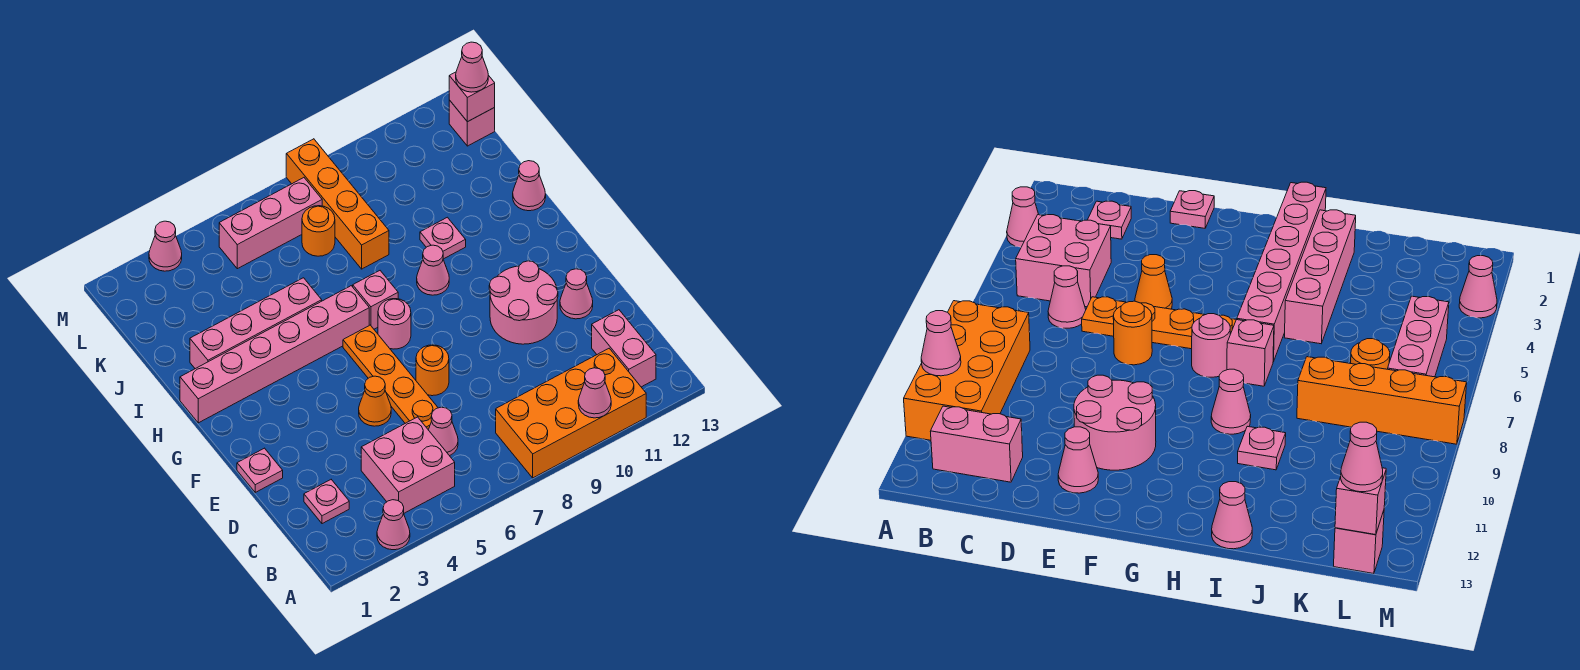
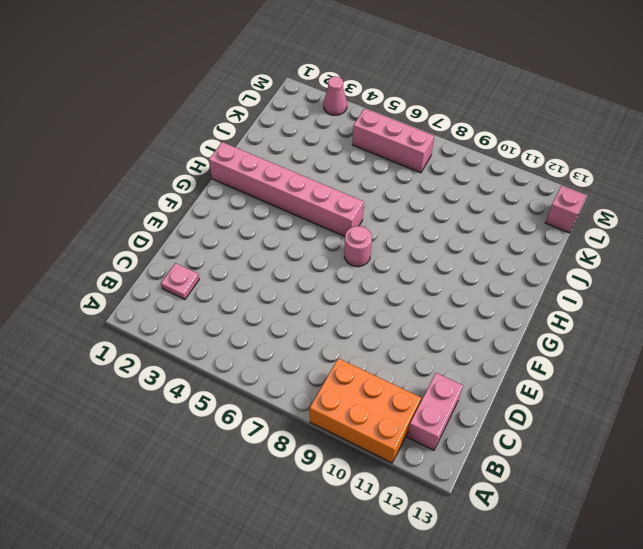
orange 2x3 brick [310,358,421,463] -> orange 2x4 brick [496,348,646,478]
none -> pink 1x1 cone [377,500,410,550]
none -> pink 2x2 brick [361,417,455,514]
none -> pink 1x1 cone [429,407,458,456]

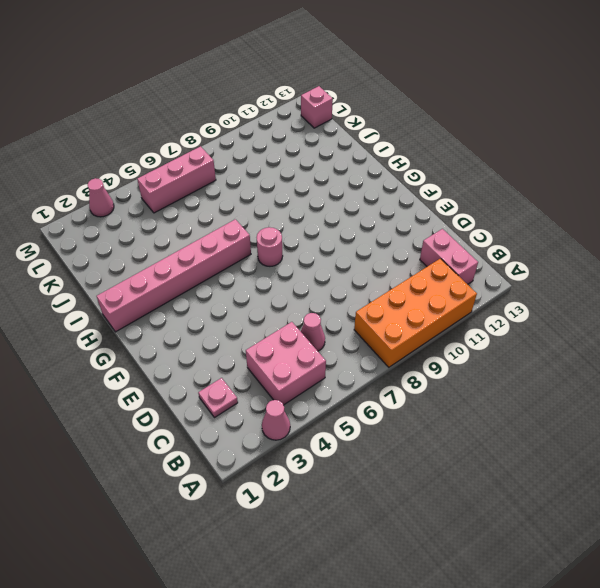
none -> orange 1x4 plate [343,325,438,430]
none -> pink 1x1 plate [237,448,283,492]
none -> orange 1x1 cone [359,376,391,426]

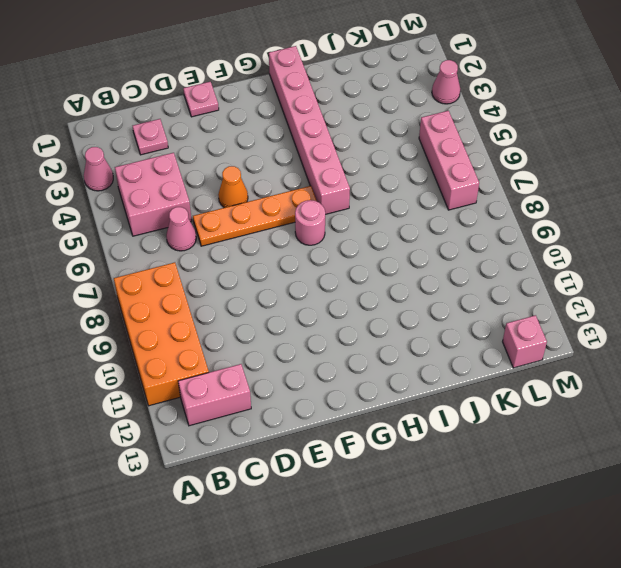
none -> orange 1x1 round brick [416,345,449,396]
none -> pink 2x2 round brick [489,261,558,344]
none -> pink 1x1 cone [560,269,593,319]

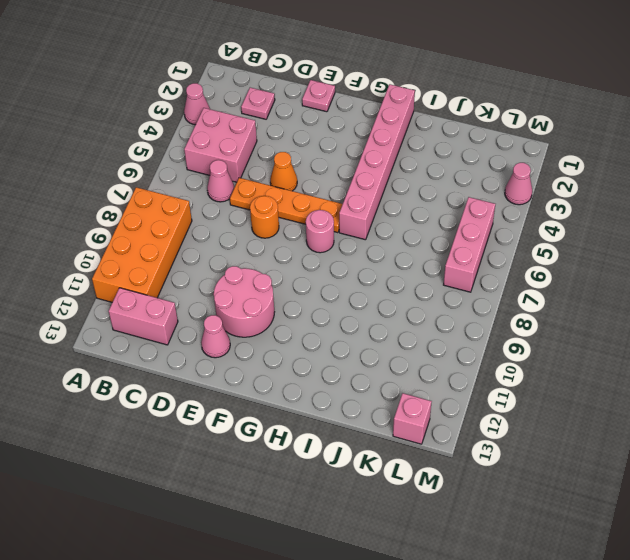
none -> pink 1x1 brick [353,271,398,329]
none -> pink 1x1 cone [417,245,449,295]
none -> pink 1x4 brick [190,278,322,369]

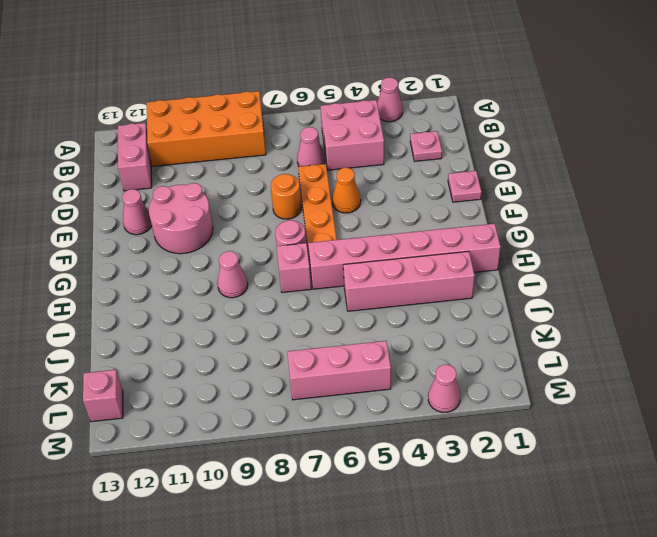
none -> pink 1x1 plate [420,217,466,259]
none -> pink 1x1 cone [513,161,546,211]
none -> orange 1x4 brick [286,139,389,269]

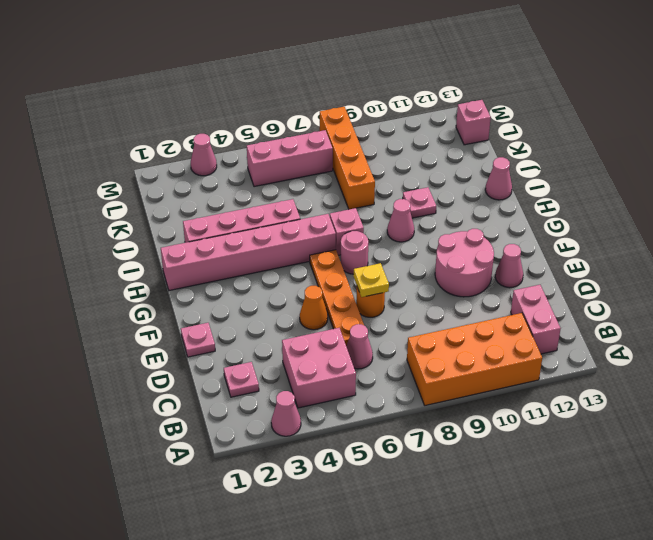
yellow 1x1 plate [353,263,389,297] -> none
none -> orange 1x1 round brick [302,206,335,256]
none -> pink 1x1 cone [578,368,611,418]
none -> pink 1x1 brick [449,72,495,122]

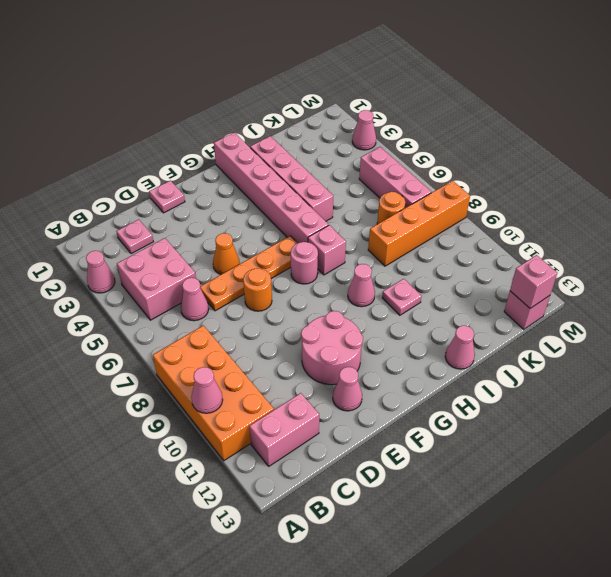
none -> pink 1x1 cone [456,42,488,92]

